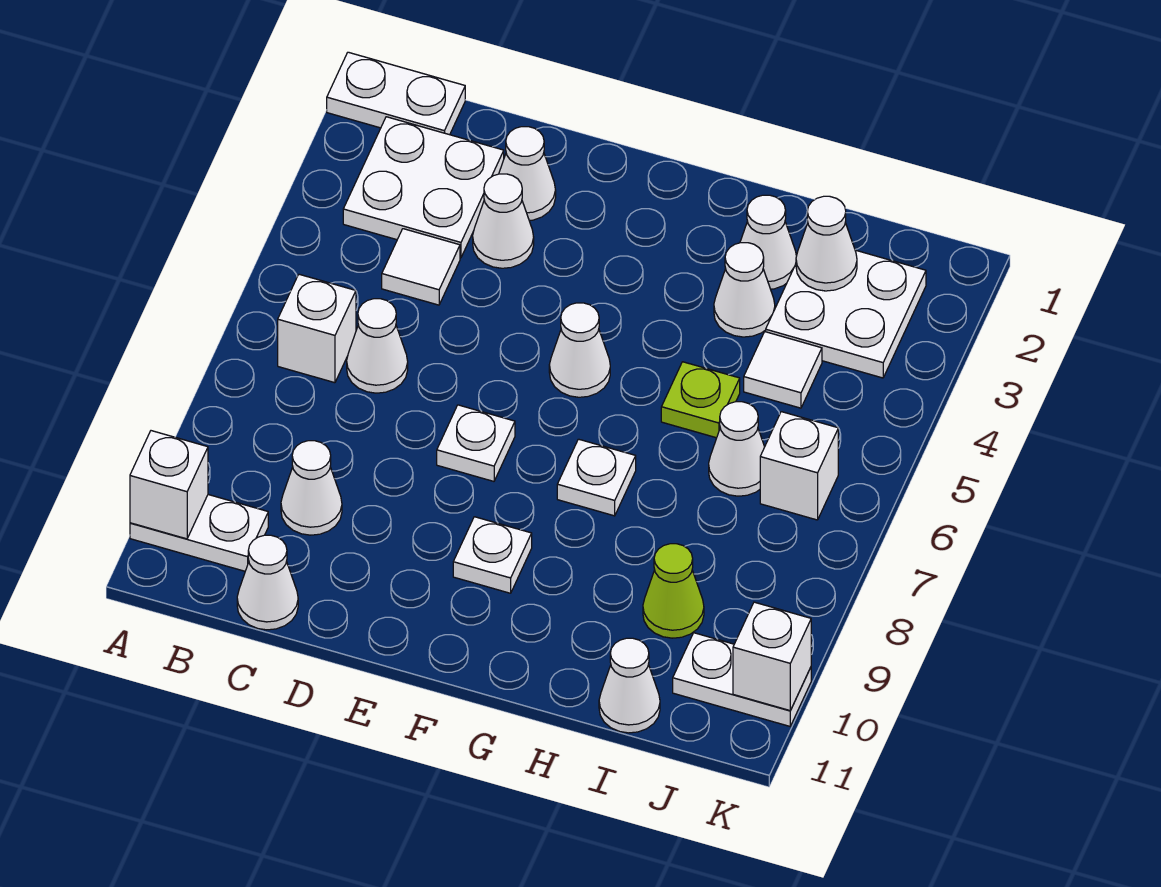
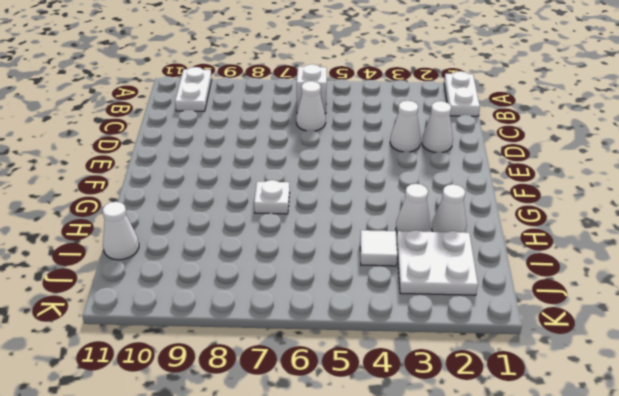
none -> white 2x2 plate [343,117,504,258]
none -> white 1x1 tile [382,229,460,305]
none -> white 1x1 cone [281,441,342,535]

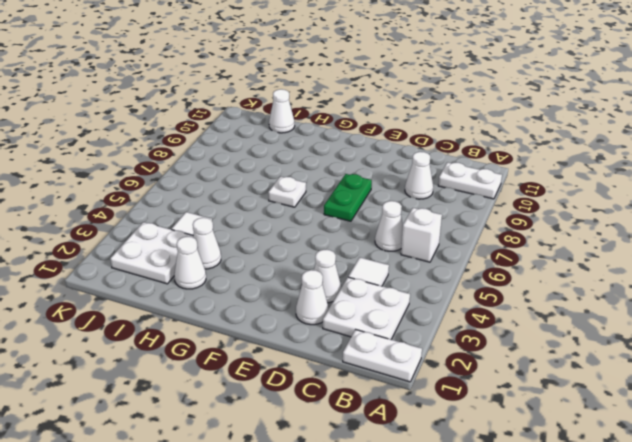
green 1x2 plate [324,174,372,221] -> white 1x1 plate [437,405,515,481]
none -> white 1x1 cone [237,535,298,630]
none -> white 1x1 cone [549,303,610,397]
none -> white 1x1 plate [453,517,532,593]

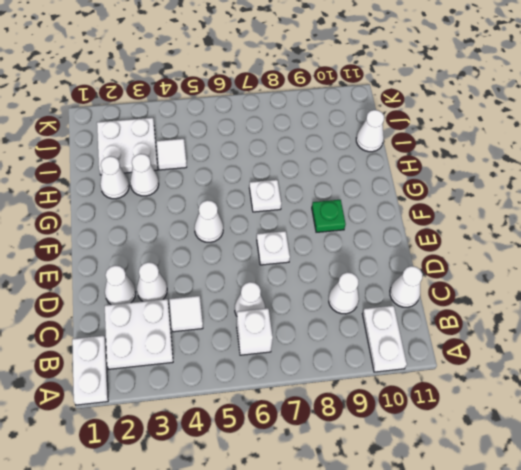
green 1x1 plate [312,200,346,232] -> white 1x1 plate [453,517,532,593]
none -> lime 1x1 plate [661,362,740,438]
none -> white 1x1 cone [709,402,764,496]
none -> lime 1x1 cone [643,544,704,638]

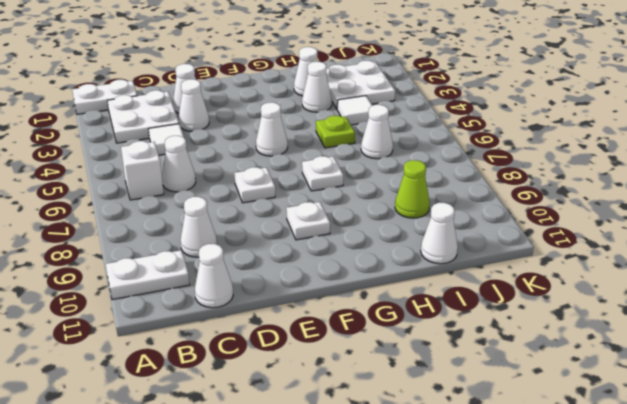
none -> white 1x1 brick [760,412,838,520]
none -> white 1x2 plate [673,633,811,726]
none -> white 1x1 brick [130,431,208,539]

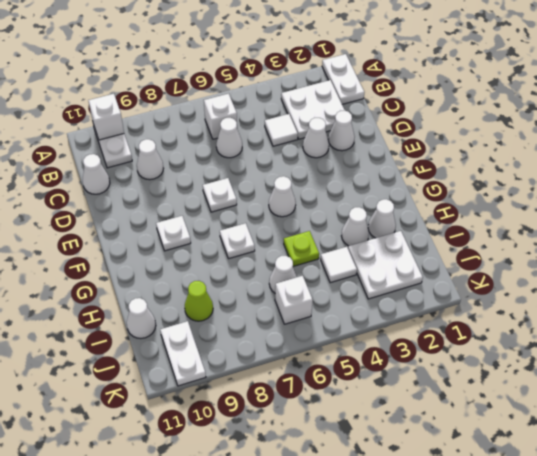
none -> white 1x1 cone [796,196,857,291]
none -> white 1x1 brick [733,602,811,710]

